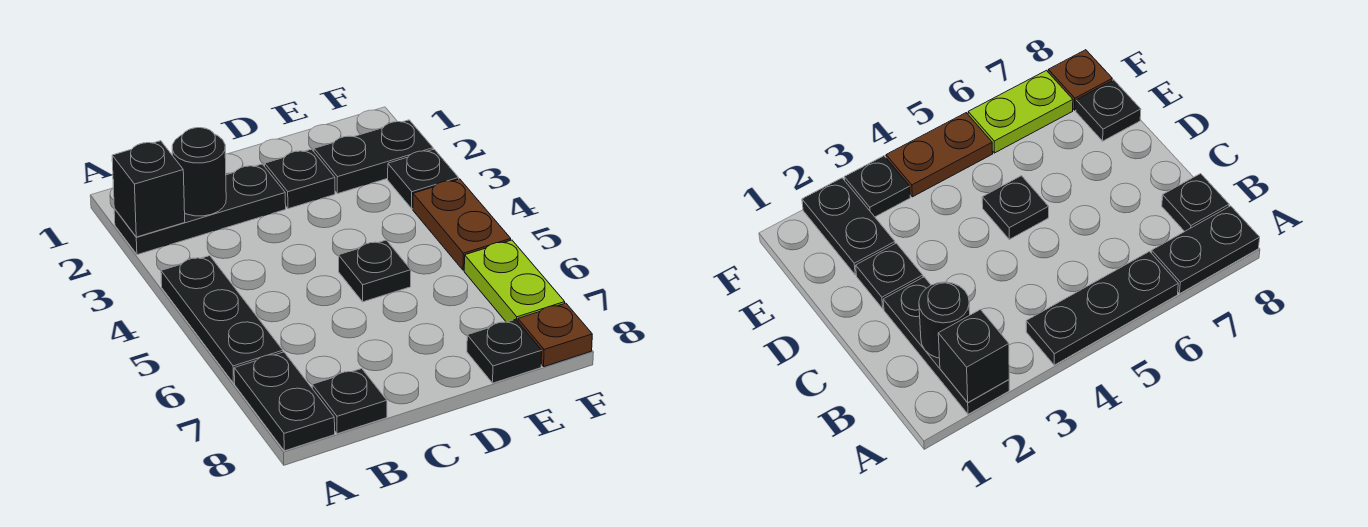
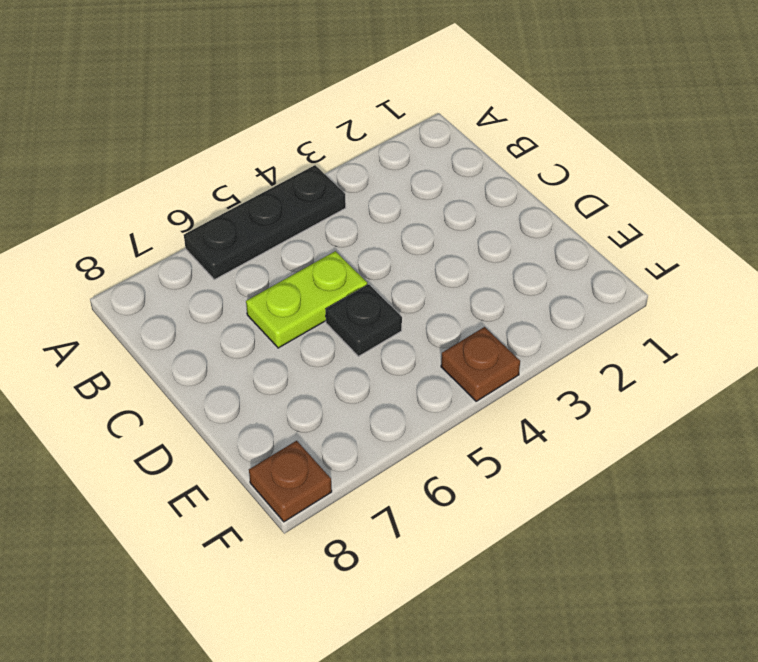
lime 1x2 plate [246,251,367,348] -> lime 1x2 plate moved to [464,240,565,322]
brown 1x1 plate [441,327,520,401] -> brown 1x2 plate [413,179,511,270]
none -> black 1x3 plate [114,164,286,255]
none -> black 1x2 plate [234,352,335,451]
none -> black 1x1 plate [312,369,387,434]

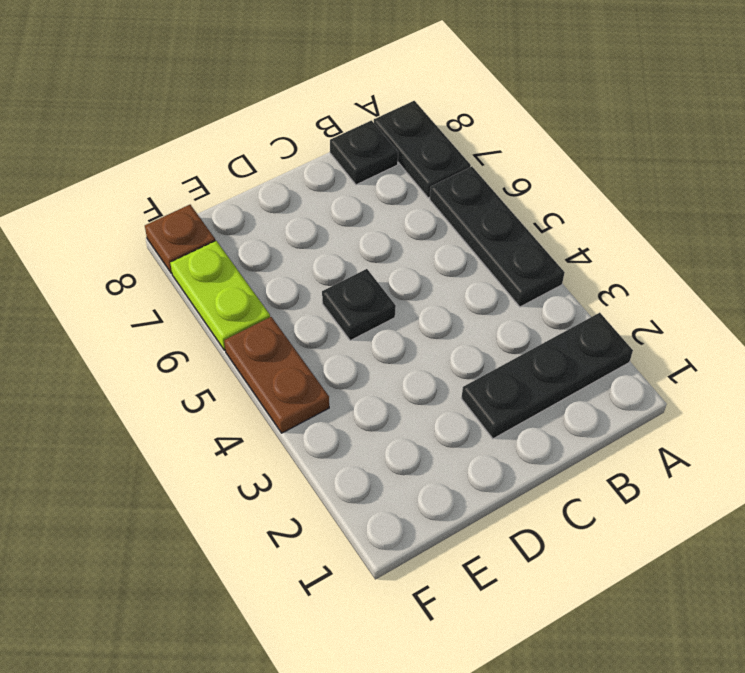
none -> black 1x1 plate [265,149,335,209]
none -> black 1x2 plate [314,120,433,194]
none -> black 1x1 plate [467,319,542,383]

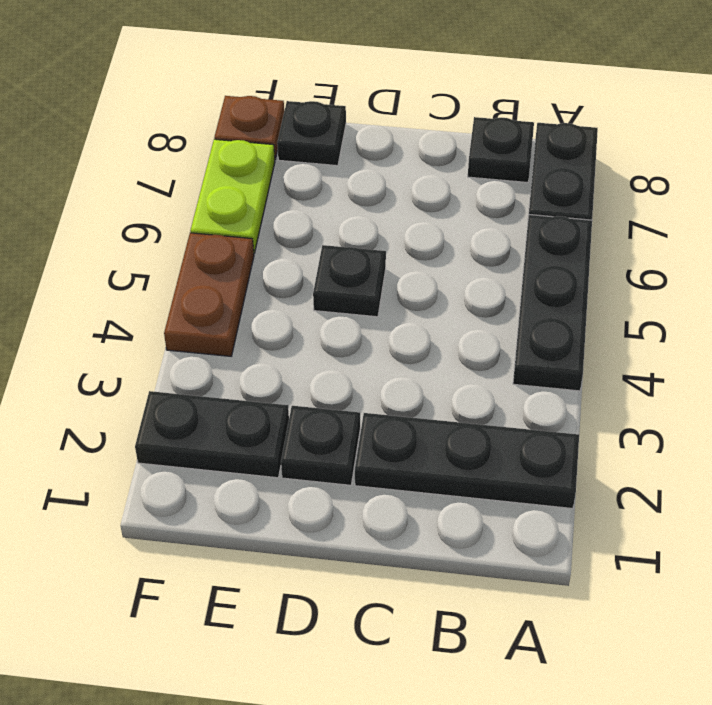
none -> black 1x1 plate [388,149,459,209]
none -> black 1x1 brick [112,141,185,237]
none -> black 1x1 round brick [172,128,226,216]

